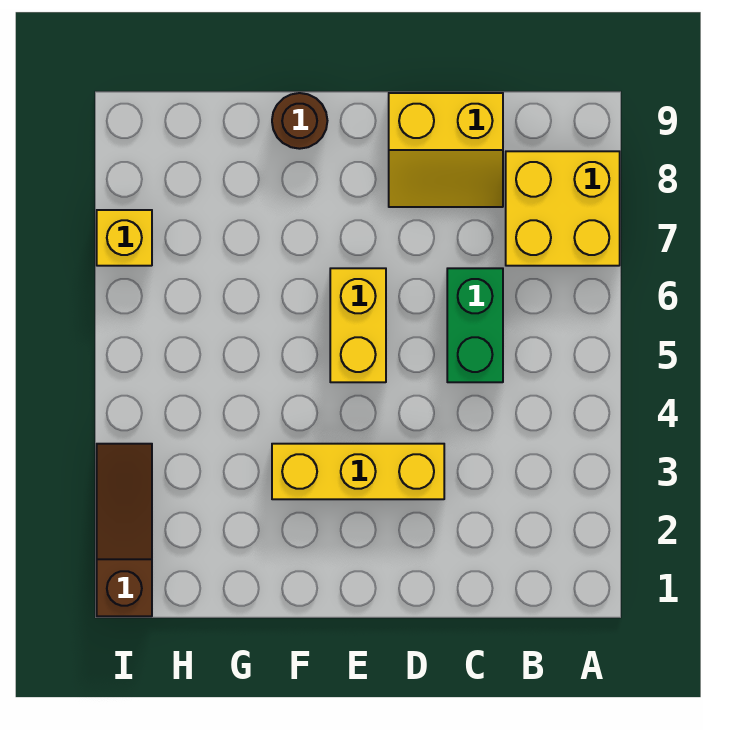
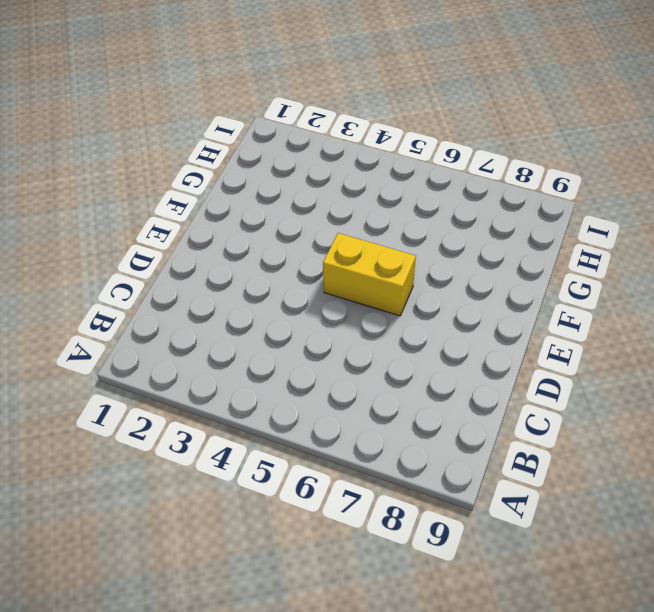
none -> yellow 2x2 brick [506,151,620,266]
none -> green 1x2 brick [447,268,503,382]

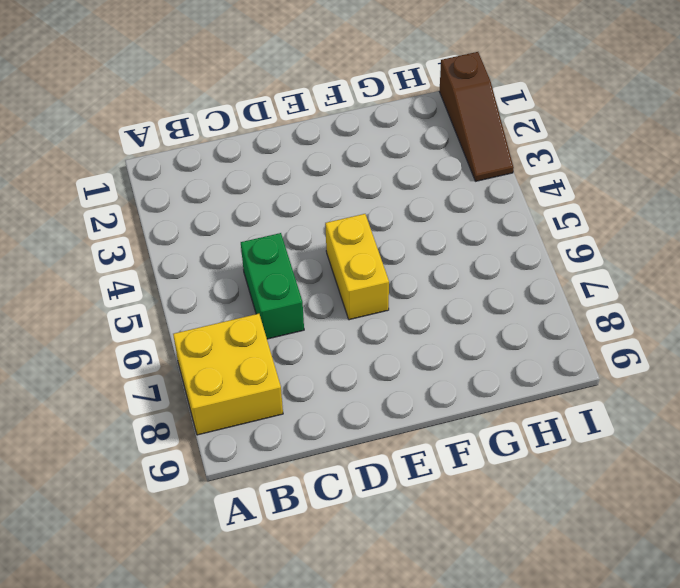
none -> yellow 2x2 slope [389,93,503,207]
none -> yellow 1x3 brick [272,444,444,499]

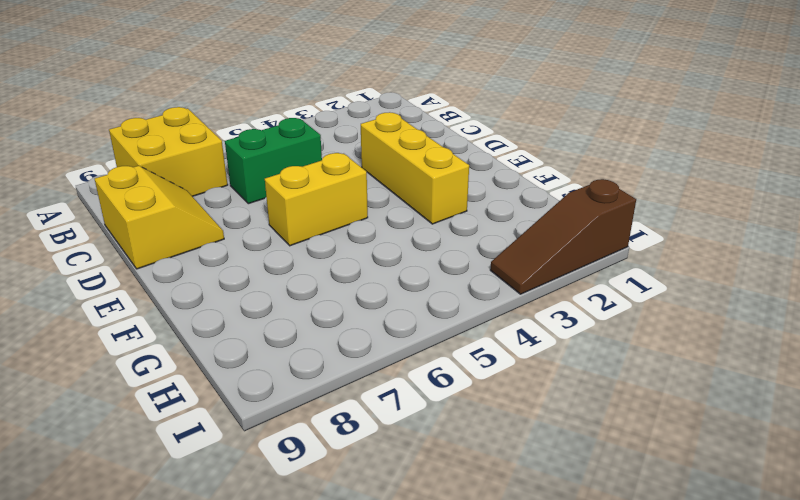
none -> brown 1x1 round brick [272,93,327,149]
none -> yellow 1x1 brick [97,210,152,266]

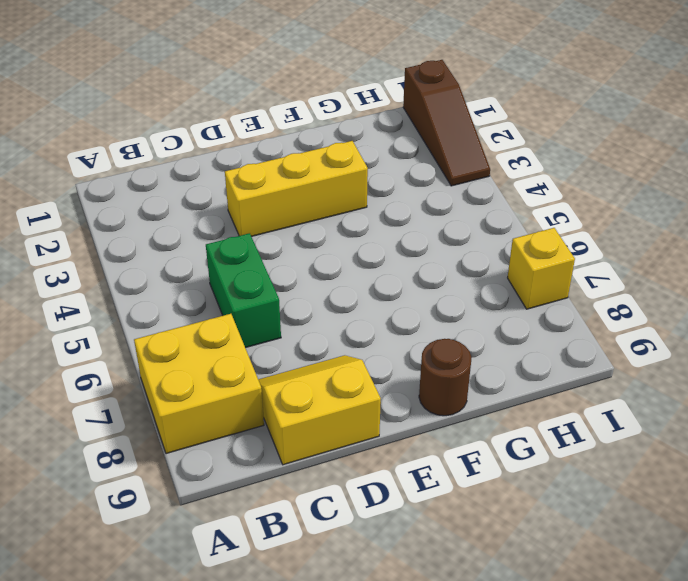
none -> yellow 1x2 brick [330,268,386,382]

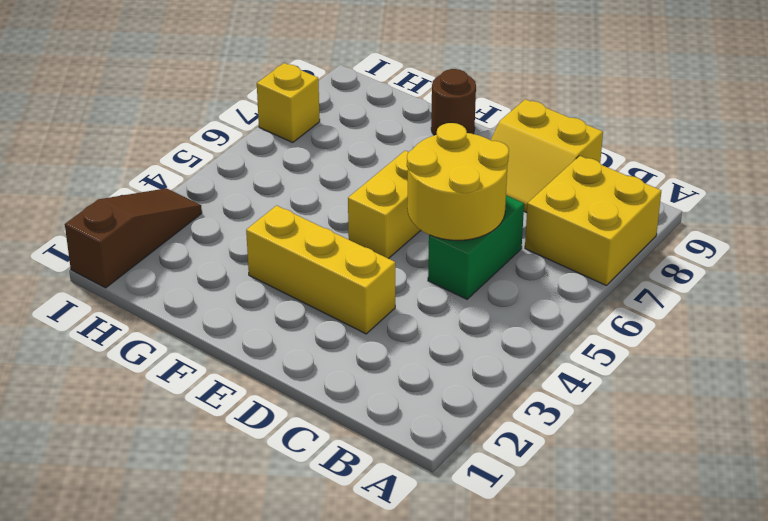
yellow 2x2 round brick [407,123,509,240] -> none

